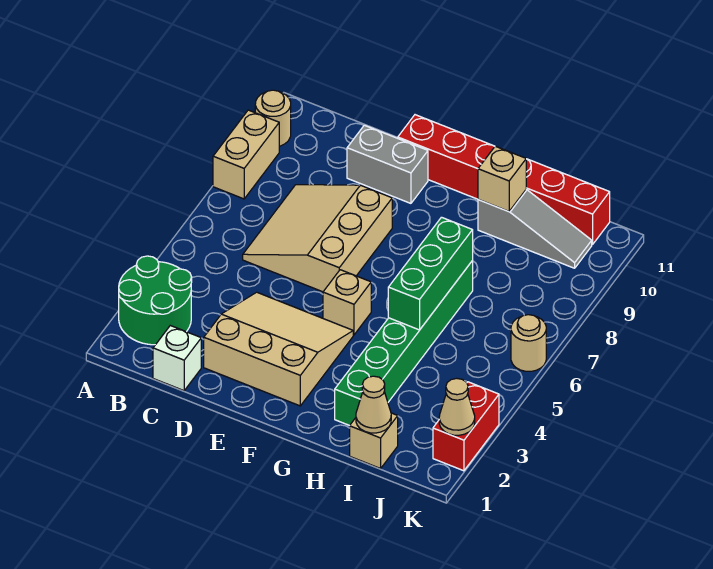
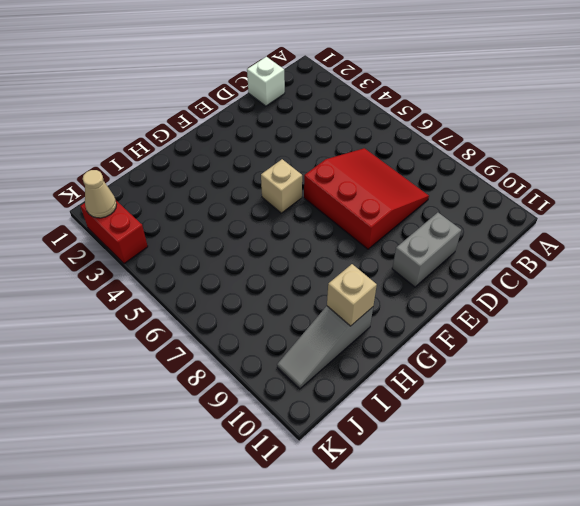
red 3x3 slope [304,148,429,249] -> tan 3x3 slope [243,185,392,292]
none -> green 2x2 round brick [119,256,192,345]
none -> tan 1x2 brick [213,110,279,199]
none -> tan 1x1 round brick [255,90,291,146]

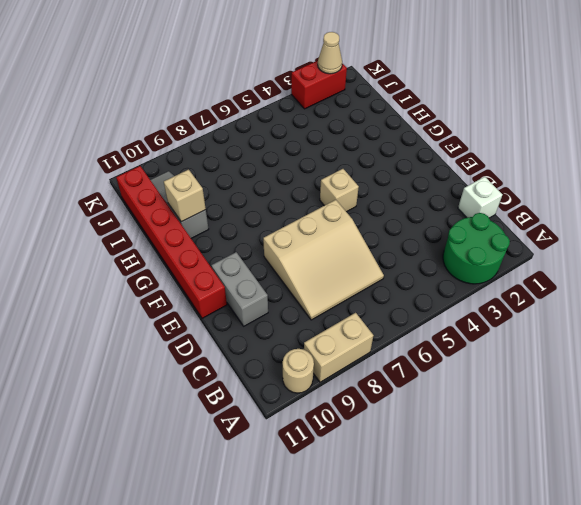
none -> tan 3x3 slope [204,292,353,406]
none -> green 1x6 brick [335,261,473,426]
none -> tan 1x1 brick [350,413,398,468]

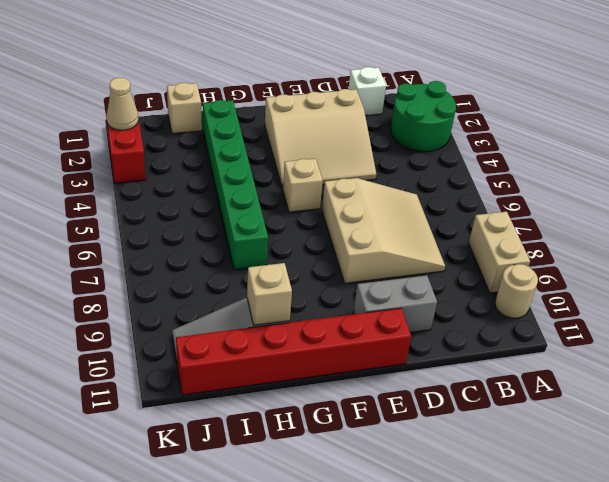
none -> tan 1x1 round brick [511,315,546,371]
none -> green 1x3 brick [388,217,473,330]
none -> tan 1x1 cone [356,376,391,433]

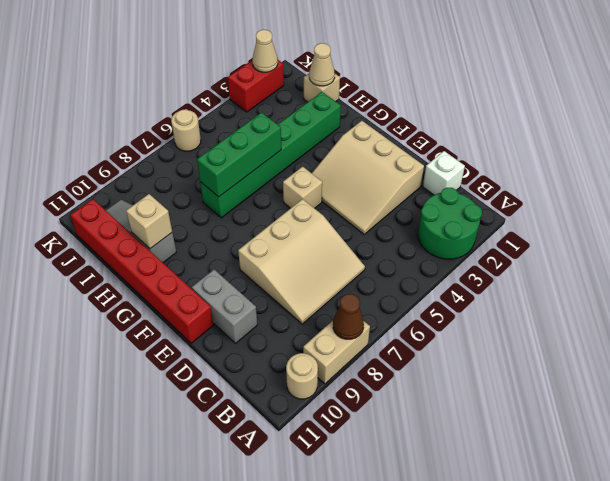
brown 1x1 cone [333,294,364,339] -> none

